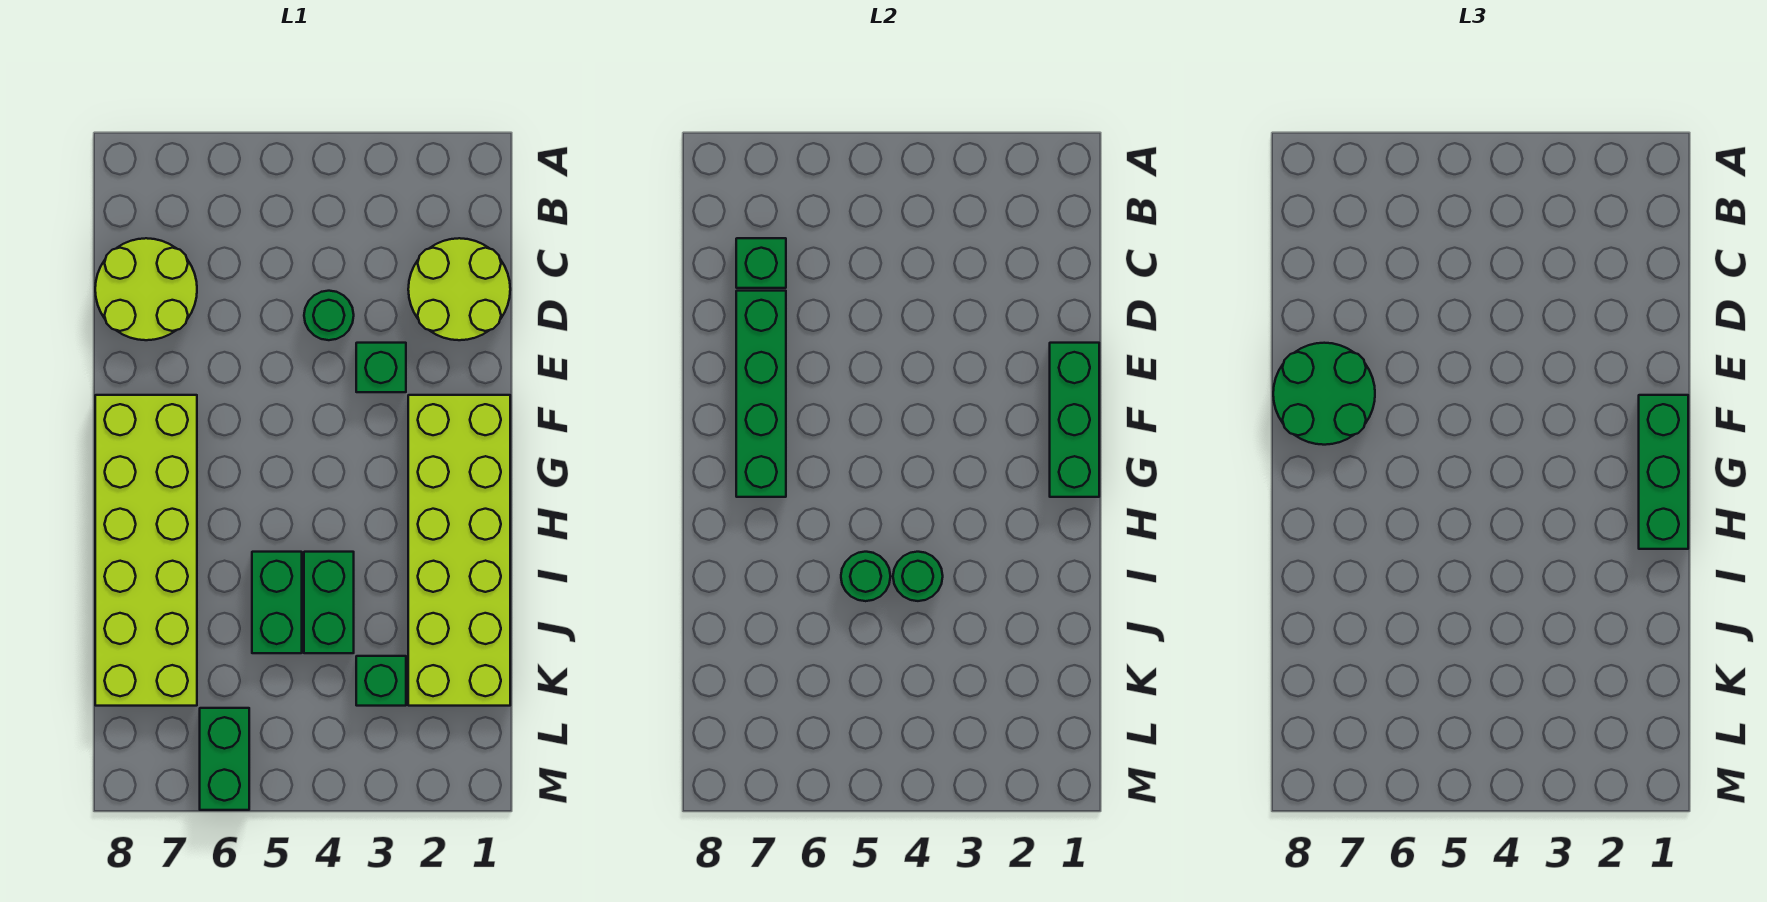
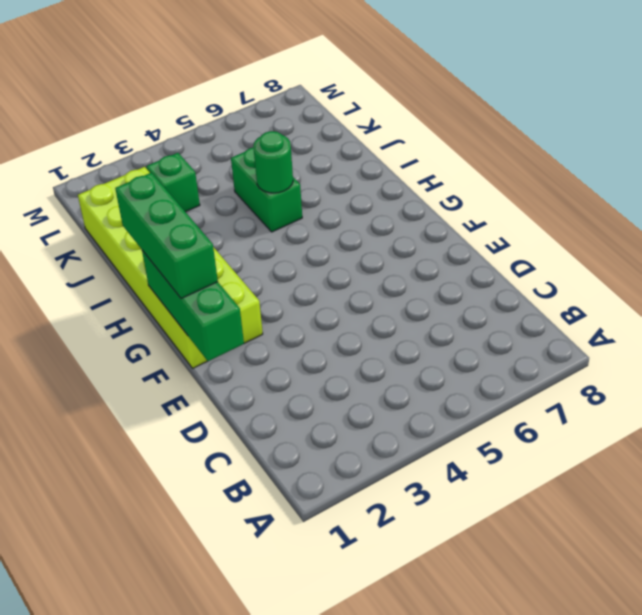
none -> lime 2x2 round brick [408,238,510,340]
none -> lime 2x2 round brick [95,238,197,340]
none -> green 1x1 round brick [304,291,354,340]

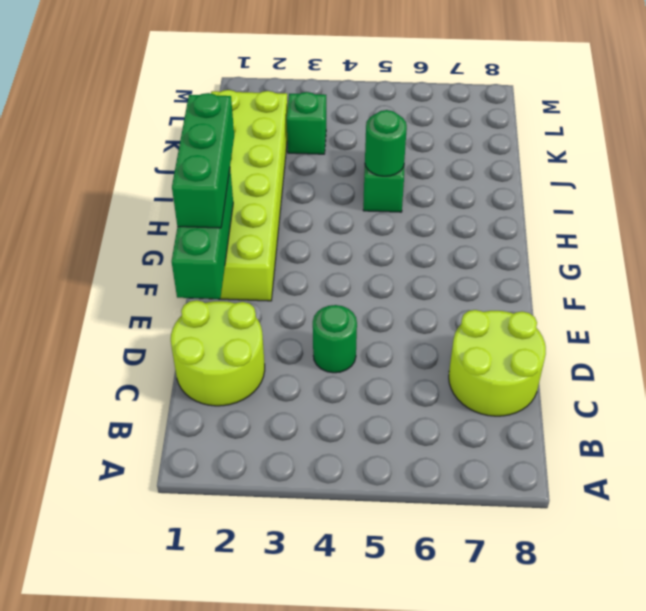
none -> green 1x1 brick [356,343,406,392]
none -> lime 2x6 brick [95,395,197,706]
none -> green 1x2 brick [304,552,354,653]

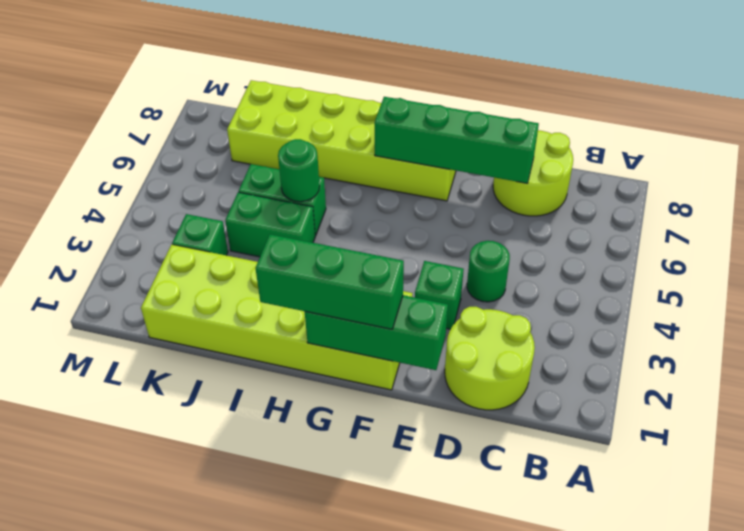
none -> green 1x2 brick [200,708,249,810]
none -> green 1x1 brick [736,238,786,288]
none -> green 1x1 round brick [893,552,943,601]

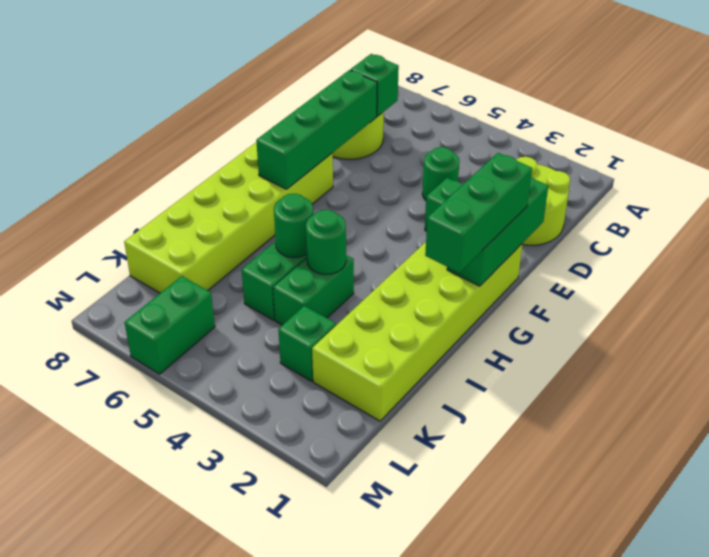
none -> green 2x2 round brick [1273,343,1375,445]

